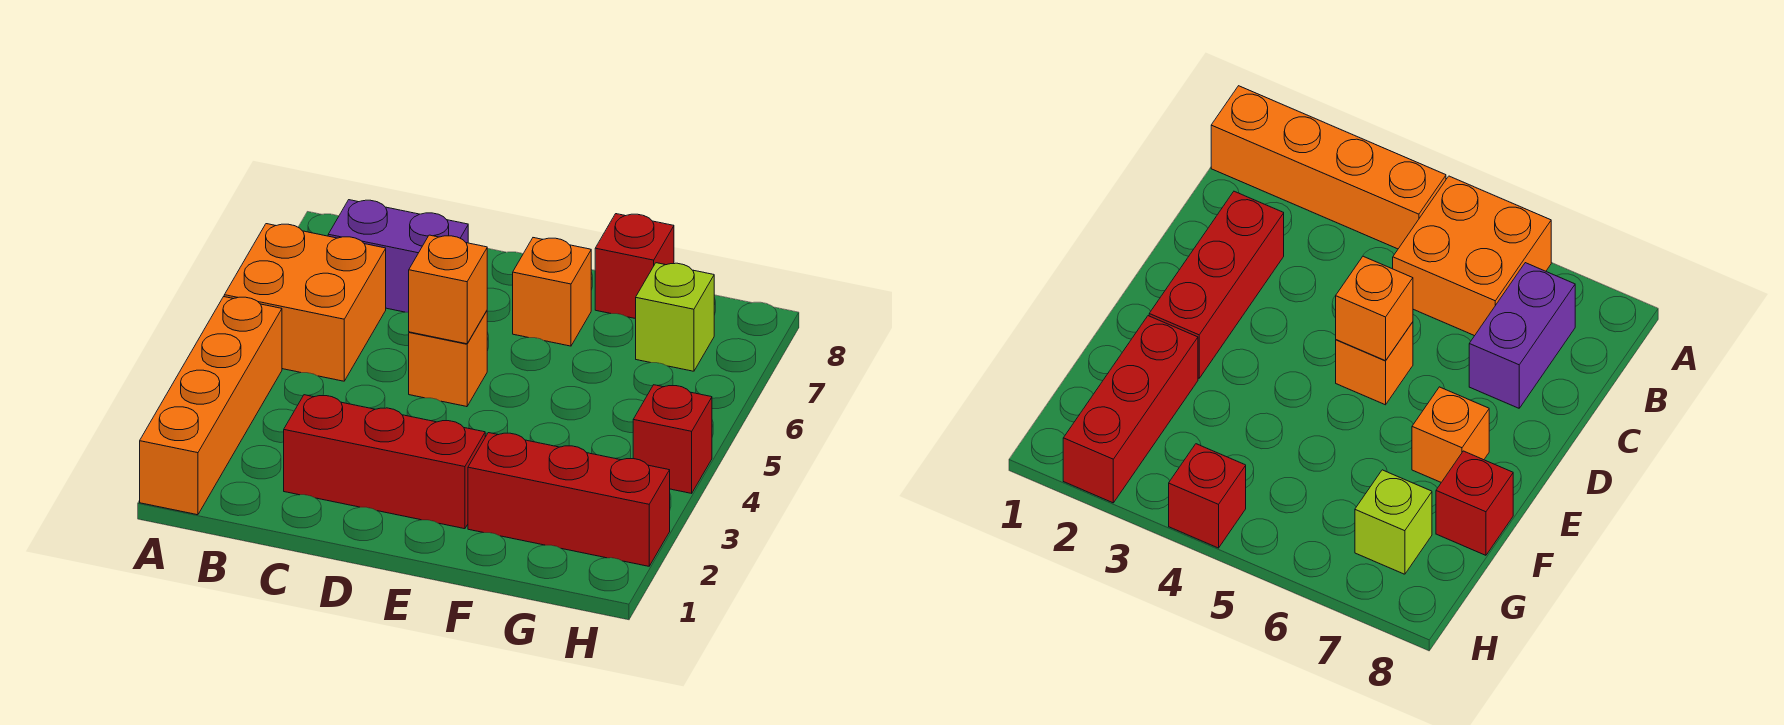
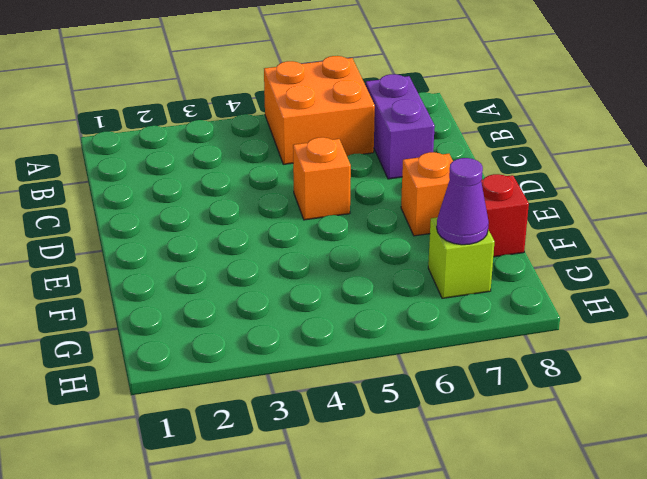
purple 1x1 cone [437,158,489,245] -> none
none -> orange 1x4 brick [140,297,282,515]
none -> red 1x3 brick [284,395,485,529]

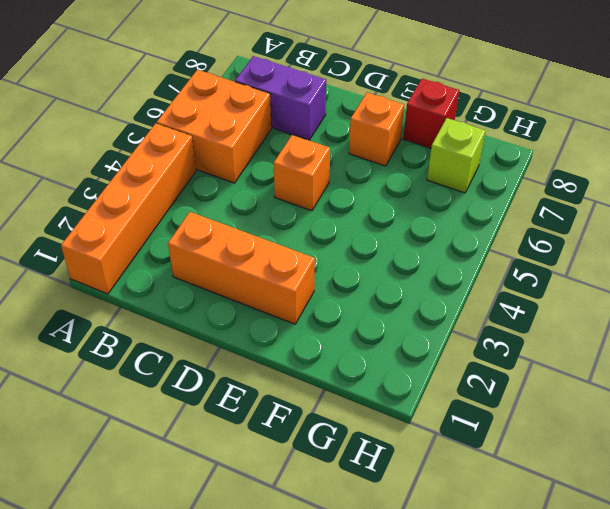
orange 1x3 brick [168,212,315,324] -> red 1x3 brick [284,395,485,529]
none -> red 1x3 brick [468,433,670,566]
none -> red 1x1 brick [633,385,712,493]

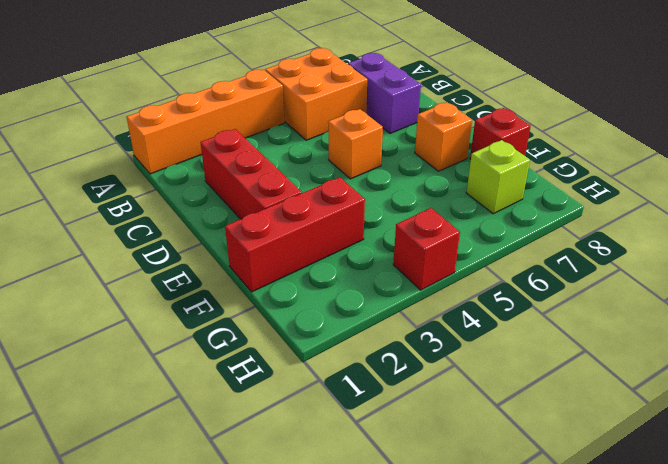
red 1x3 brick [225,177,365,292] -> red 1x3 brick turned to [468,433,670,566]
none -> orange 1x1 brick [409,235,487,344]

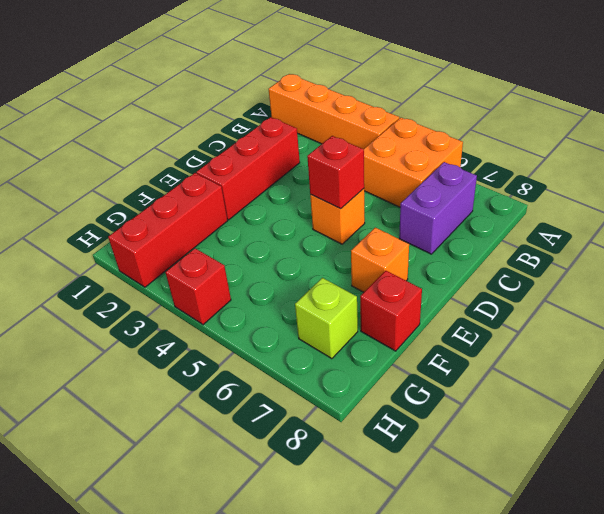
red 1x1 brick [307,136,364,209] -> orange 1x1 brick [409,235,487,344]

